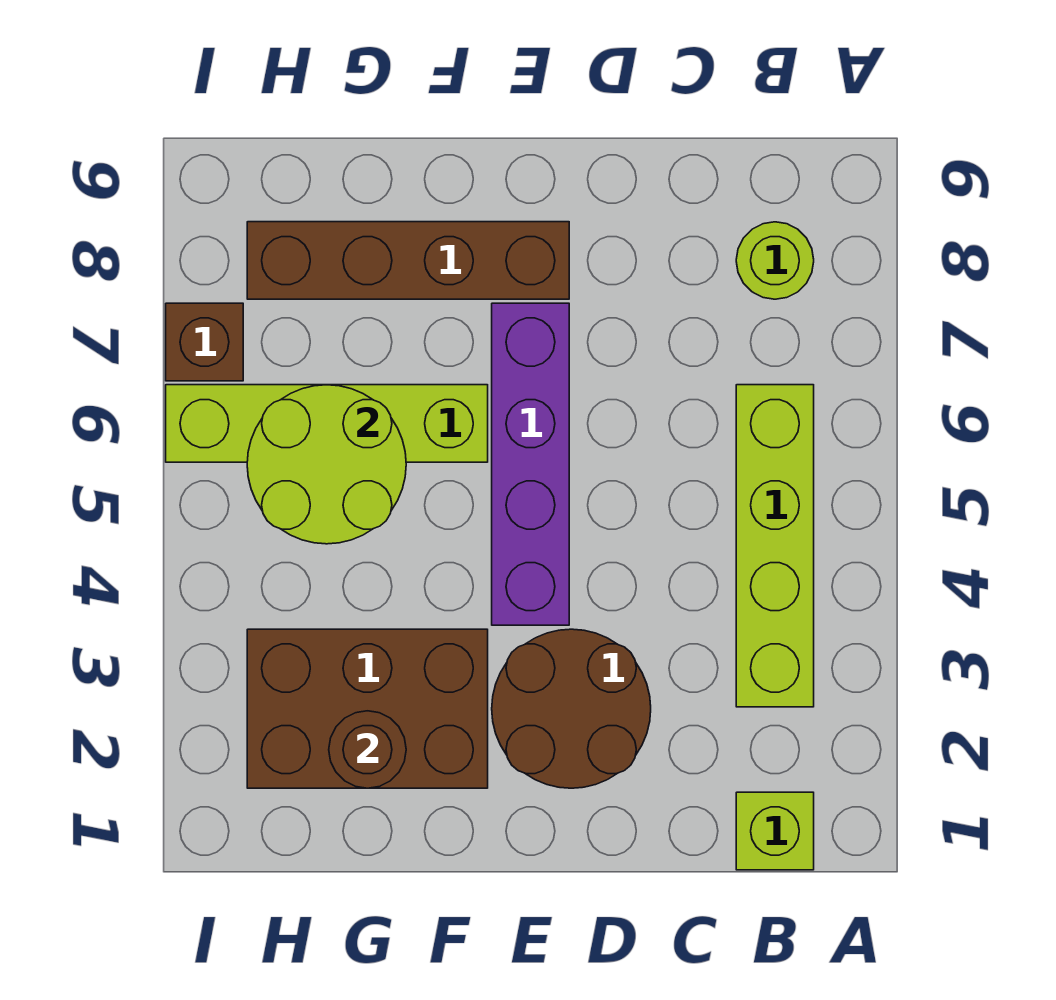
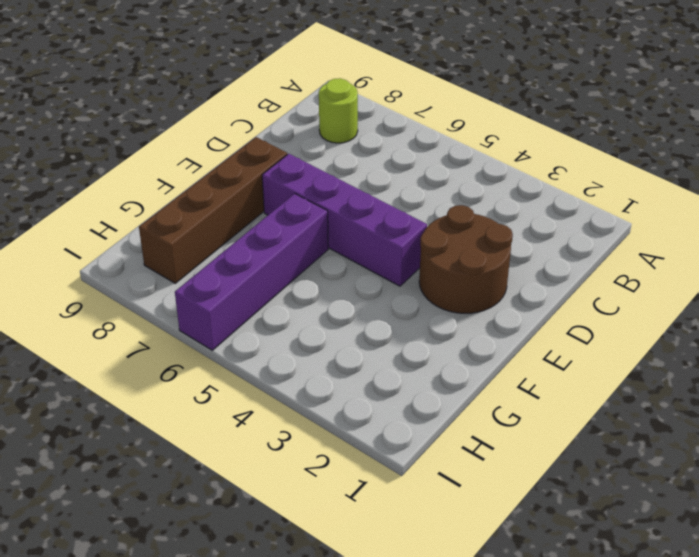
purple 1x4 brick [175,194,328,350] -> lime 1x4 brick [166,385,488,462]
none -> lime 1x1 brick [736,792,814,870]
none -> lime 1x4 brick [736,385,814,707]

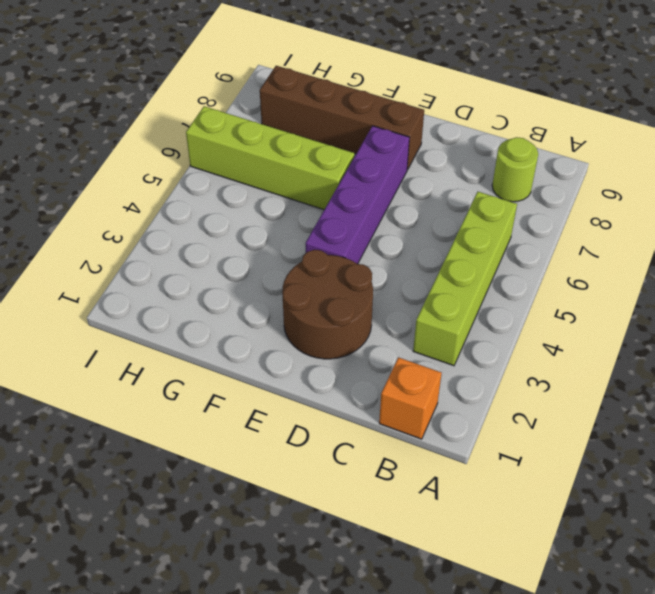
orange 1x1 brick [379,357,442,439] -> lime 1x1 brick [736,792,814,870]
none -> brown 2x3 brick [247,629,488,788]
none -> brown 1x1 brick [166,303,243,381]

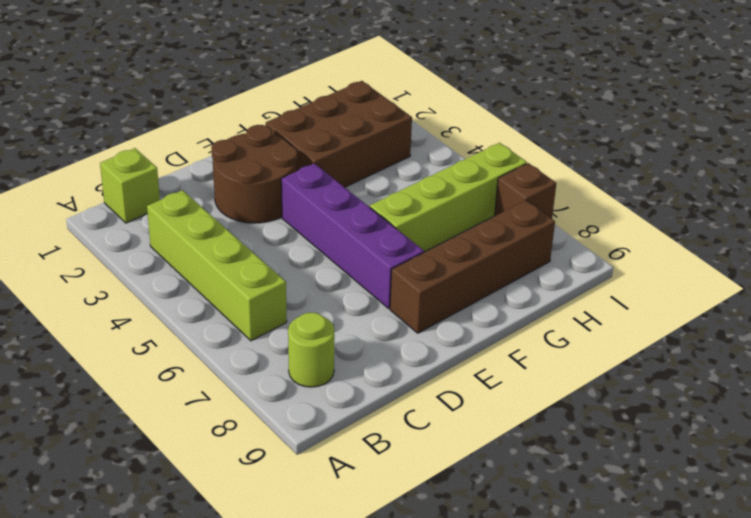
none -> brown 1x1 round brick [329,711,406,788]
none -> lime 2x2 round brick [247,385,406,544]

